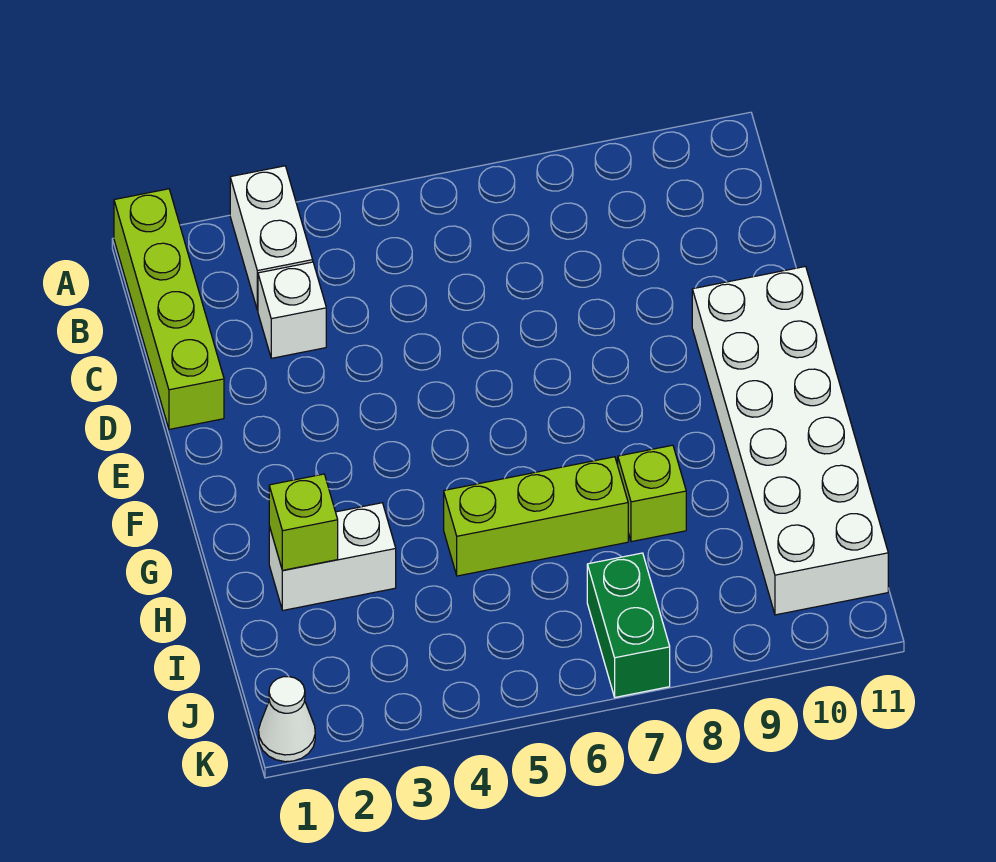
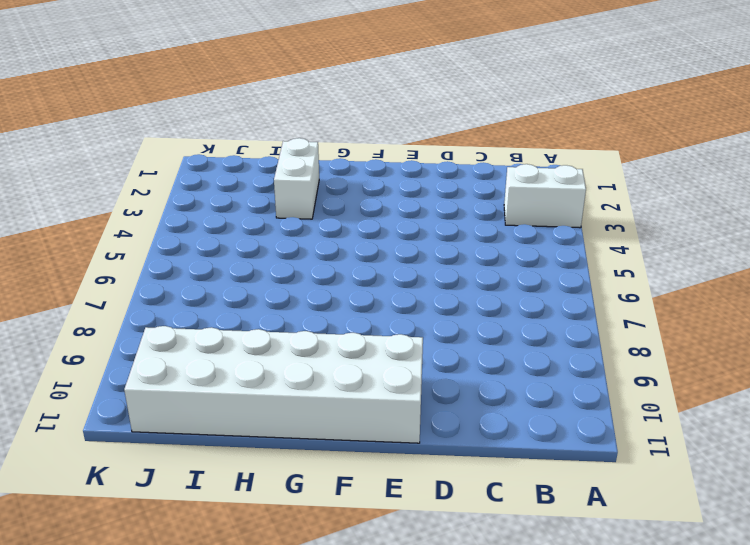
none -> lime 1x4 brick [114,189,224,429]
none -> white 1x1 brick [258,262,326,358]

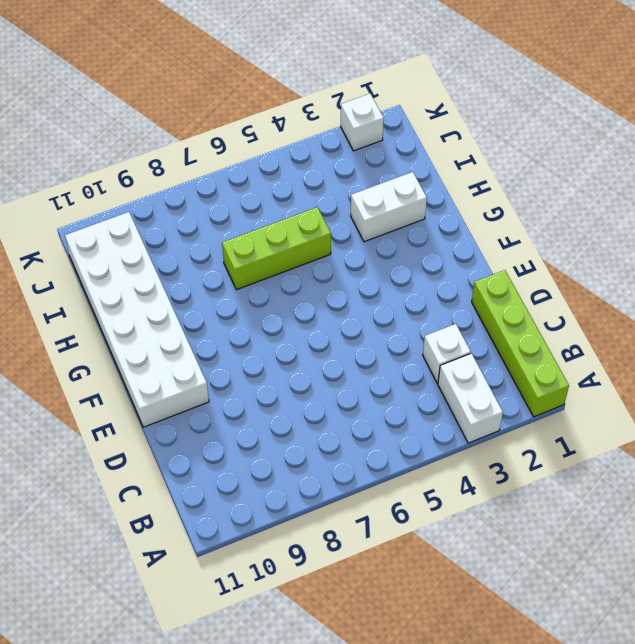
white 1x1 brick [341,94,384,151] -> none
none -> lime 1x1 brick [618,445,686,542]
none -> green 1x2 brick [587,553,670,697]

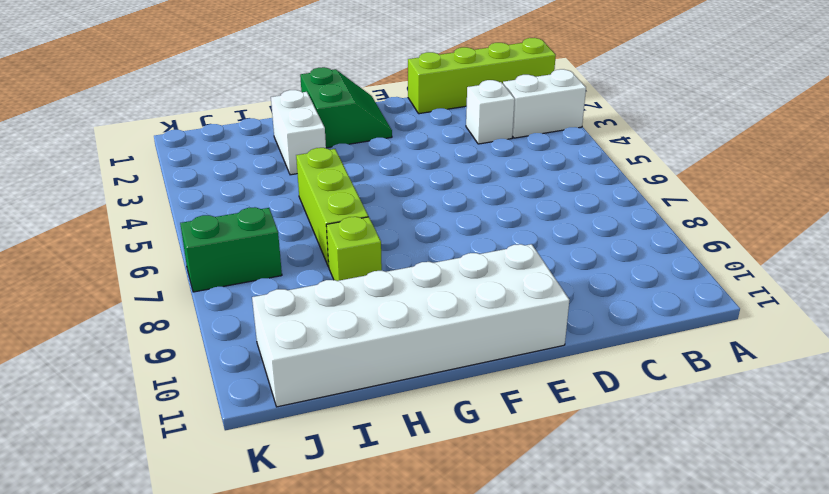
green 2x2 slope [300,67,392,148] -> none
none -> white 1x1 cone [259,677,315,762]
none -> lime 1x1 brick [269,474,338,570]

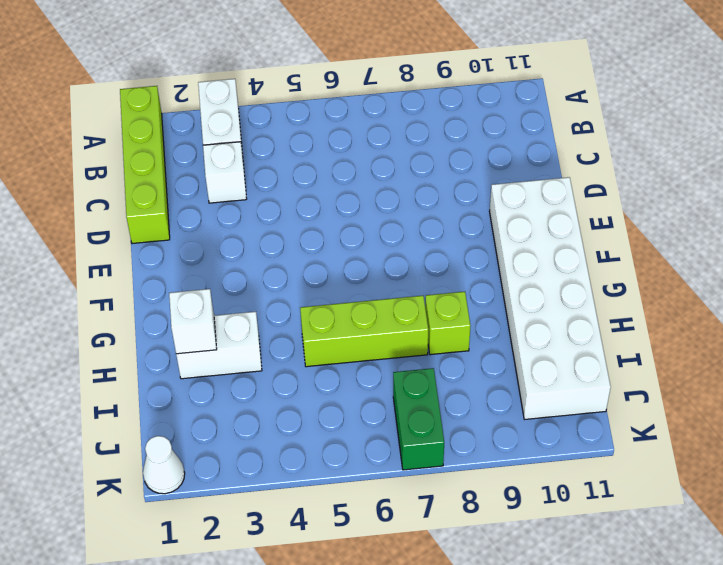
white 1x1 brick [169,289,217,354] -> lime 1x1 brick [269,474,338,570]

